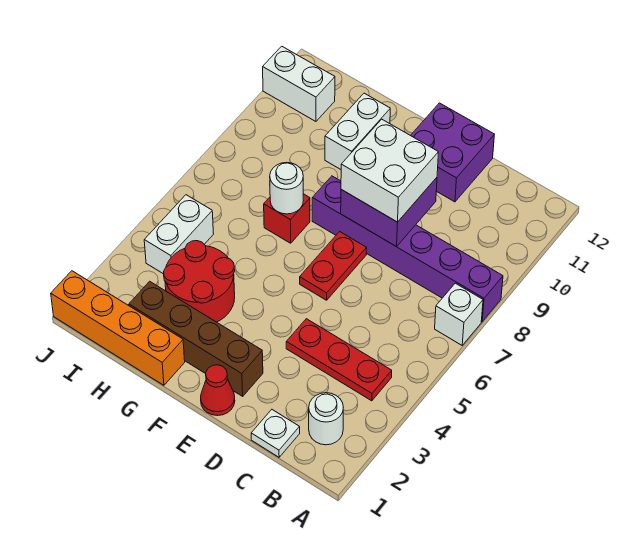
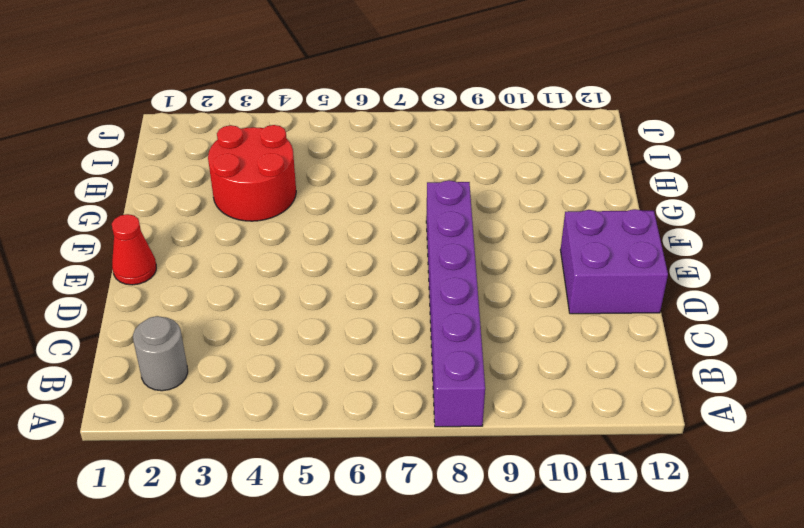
grey 1x1 round brick [133,316,188,391] -> white 1x1 round brick [309,393,343,445]
none -> white 1x1 brick [435,283,483,345]
none -> red 1x3 plate [286,319,392,401]
none -> white 1x1 plate [251,410,300,457]

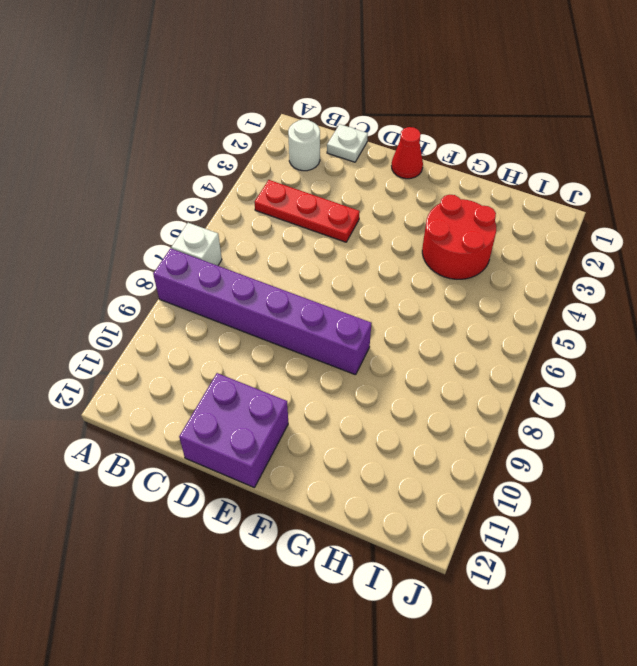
none -> brown 1x4 brick [129,281,263,396]
none -> red 1x2 plate [300,232,367,300]
none -> orange 1x4 brick [51,271,185,385]

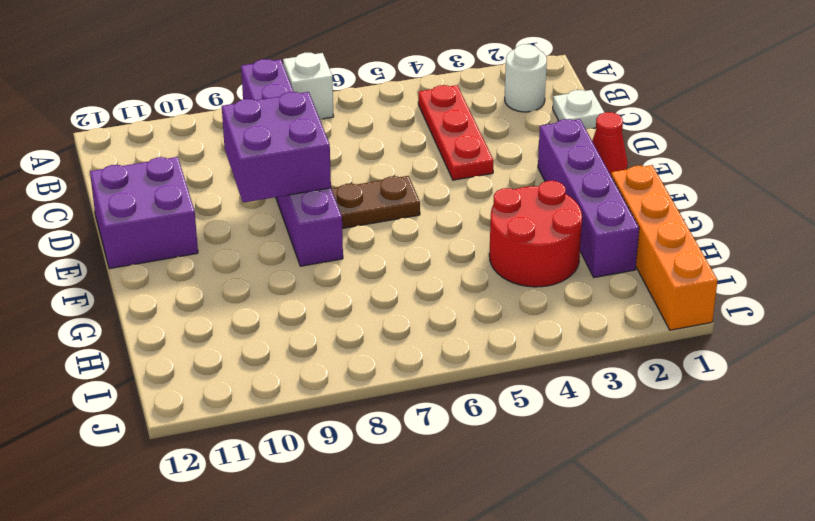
purple 1x4 brick [538,119,639,278] -> brown 1x4 brick [129,281,263,396]
brown 1x2 plate [331,176,420,229] -> red 1x2 plate [300,232,367,300]
none -> red 1x1 brick [264,194,310,243]
none -> white 1x2 brick [325,93,390,169]
none -> white 1x2 brick [144,195,213,274]

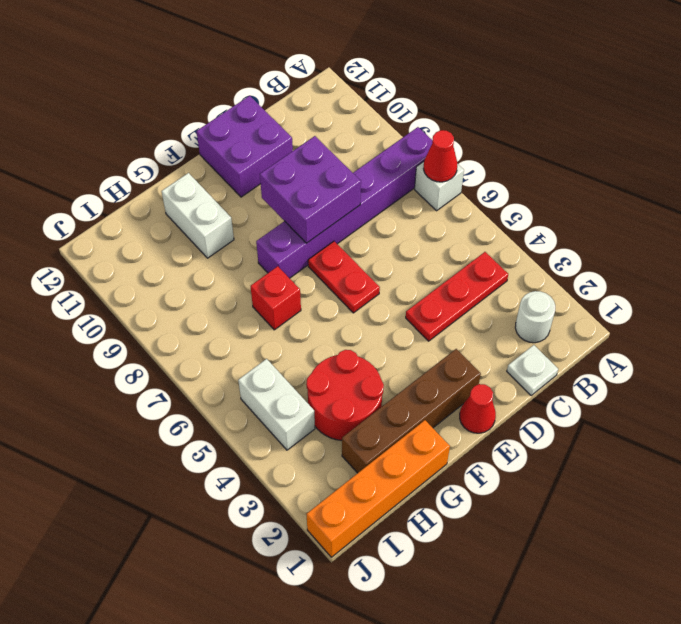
red 1x1 cone [424,130,457,182] -> none
none -> white 1x2 brick [263,46,335,121]
none -> white 1x1 round brick [270,162,303,214]
none -> white 2x2 brick [341,119,439,222]

